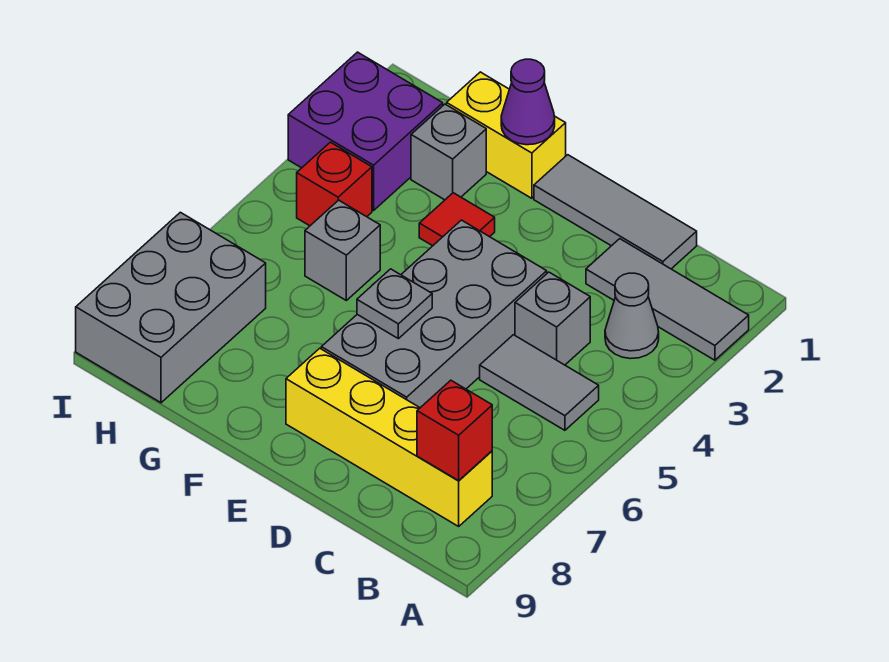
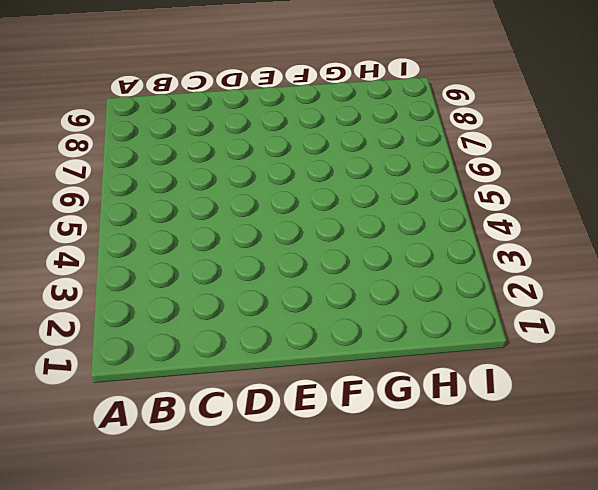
none -> grey 1x3 tile [586,239,749,360]
none -> grey 1x1 cone [605,273,659,359]
none -> grey 1x2 tile [480,335,599,430]

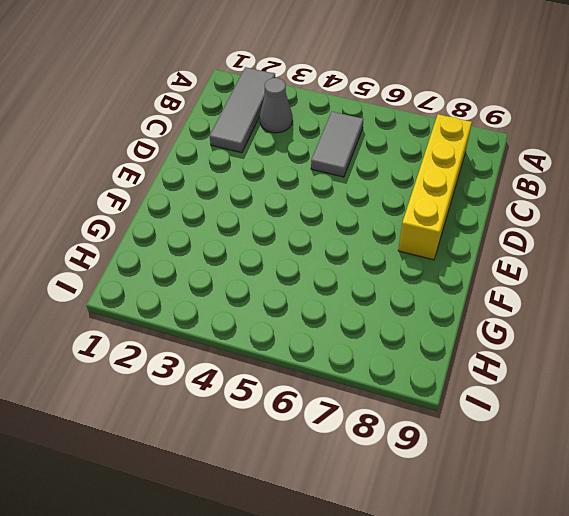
none -> grey 1x3 tile [534,155,697,269]
none -> grey 1x1 brick [515,272,590,365]
none -> grey 2x4 brick [321,220,547,408]

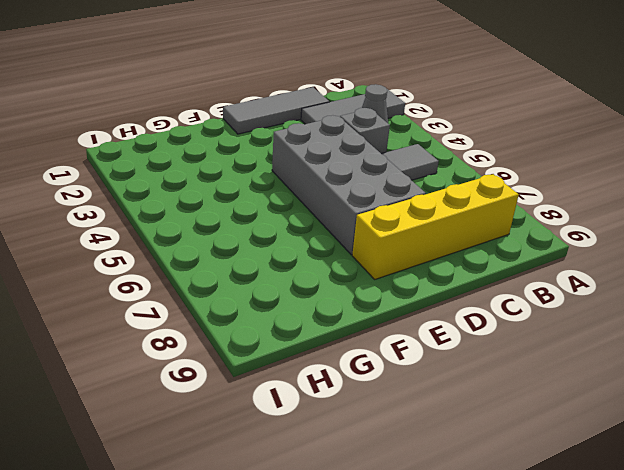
none -> yellow 1x2 brick [447,72,566,198]
none -> red 1x1 tile [419,193,495,246]
none -> grey 1x1 brick [411,104,486,200]

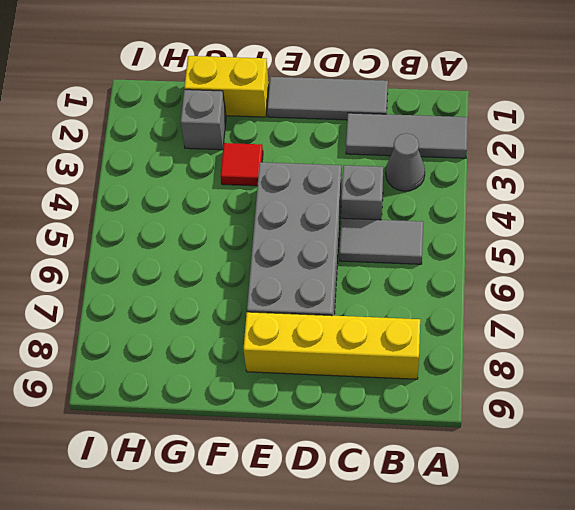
none -> grey 1x1 brick [305,200,380,300]
none -> purple 2x2 brick [288,52,443,210]
none -> red 1x1 brick [297,142,372,226]

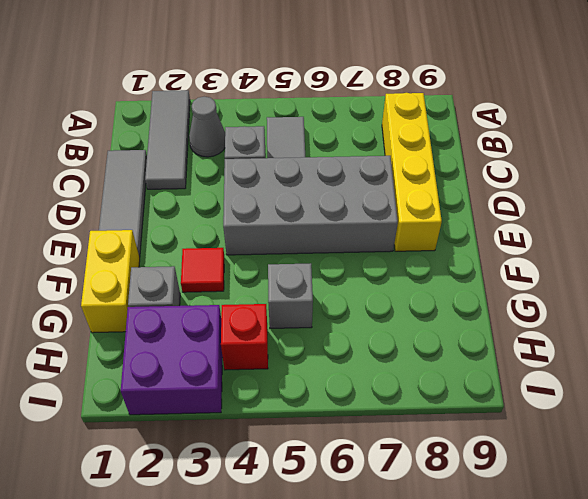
none -> grey 2x3 brick [76,212,266,403]
none -> red 1x1 brick [417,380,492,481]
none -> grey 1x1 plate [357,269,432,339]

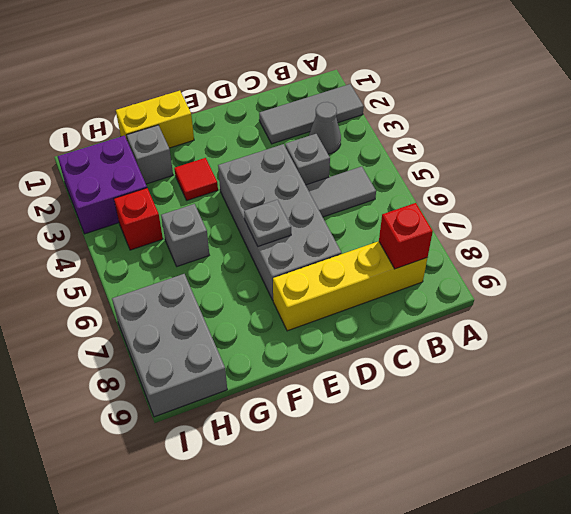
none -> grey 1x3 tile [534,155,697,269]
none -> purple 1x1 cone [501,59,555,145]

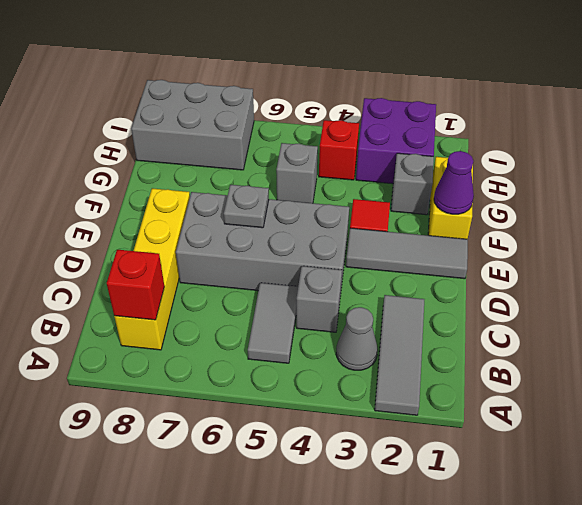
grey 1x3 tile [346,228,468,279] -> grey 1x3 tile turned to [534,155,697,269]

